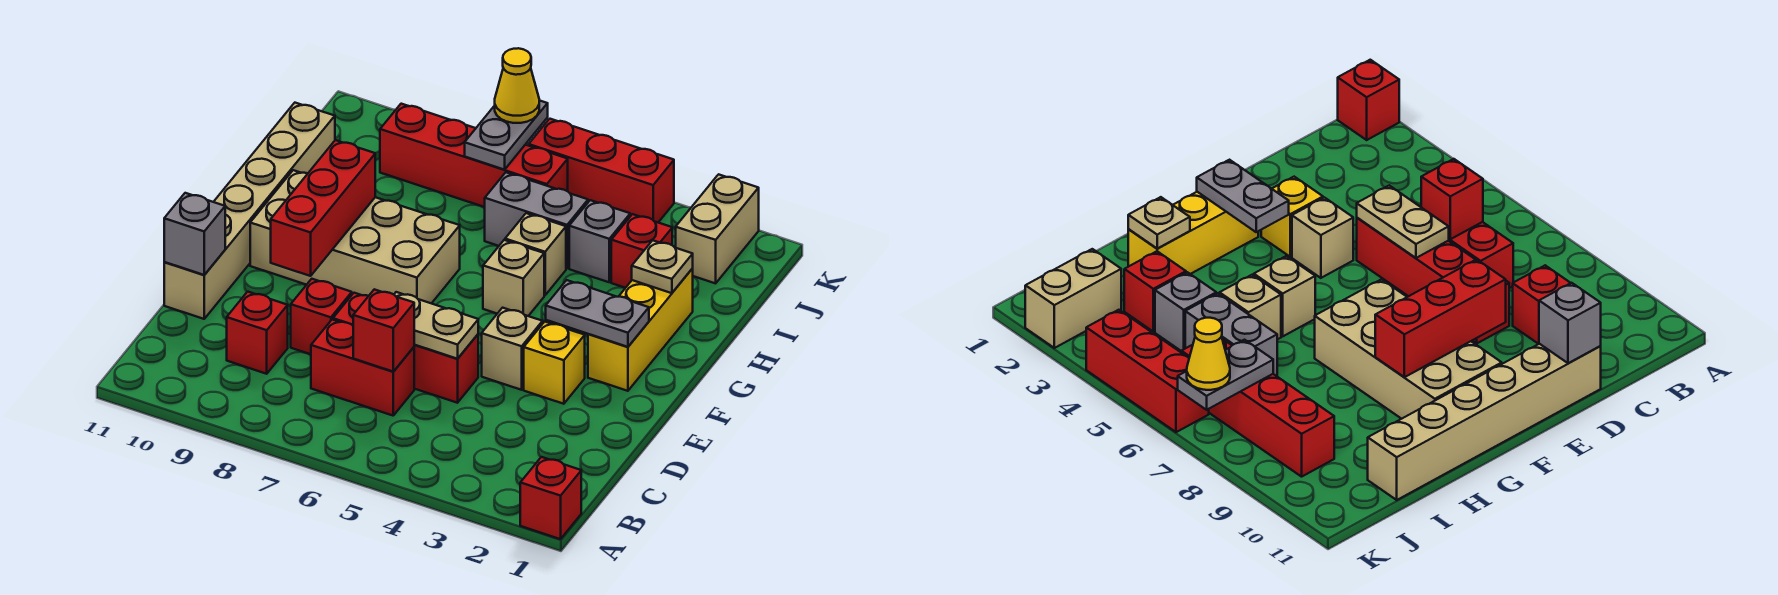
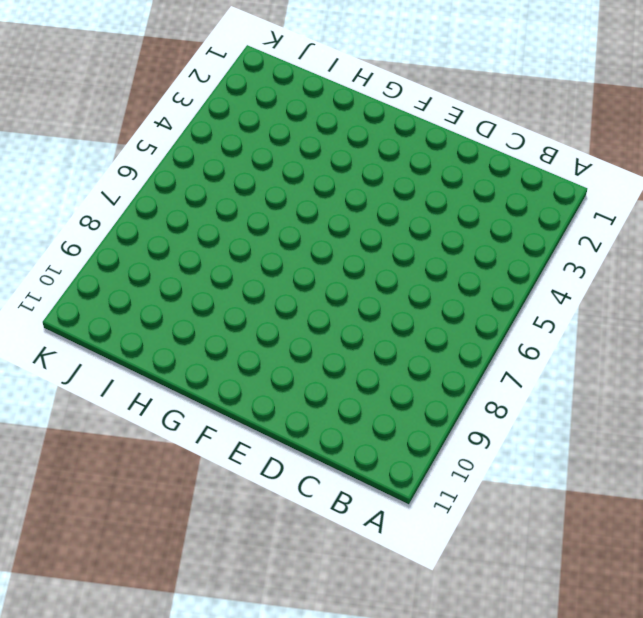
none -> red 1x1 brick [520,457,581,539]
none -> red 1x2 brick [311,320,414,415]
none -> red 1x1 brick [227,292,288,374]

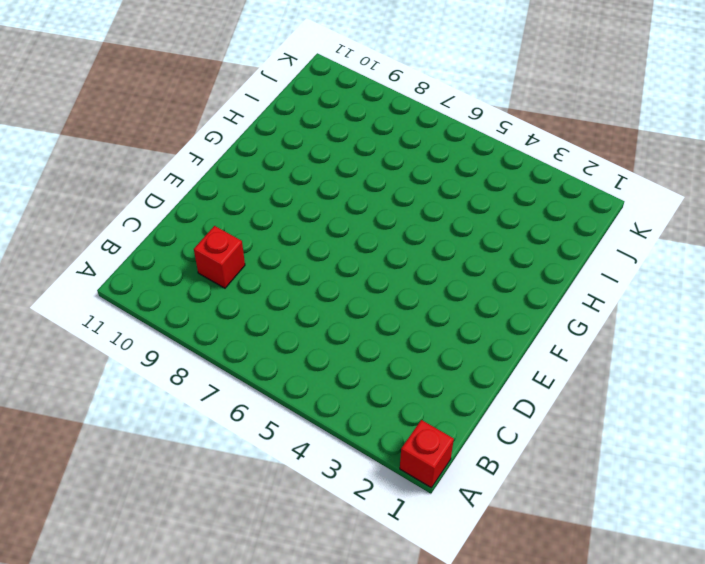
none -> red 1x2 brick [311,320,414,415]
none -> red 1x3 brick [333,293,478,403]
none -> red 1x1 brick [291,279,352,354]

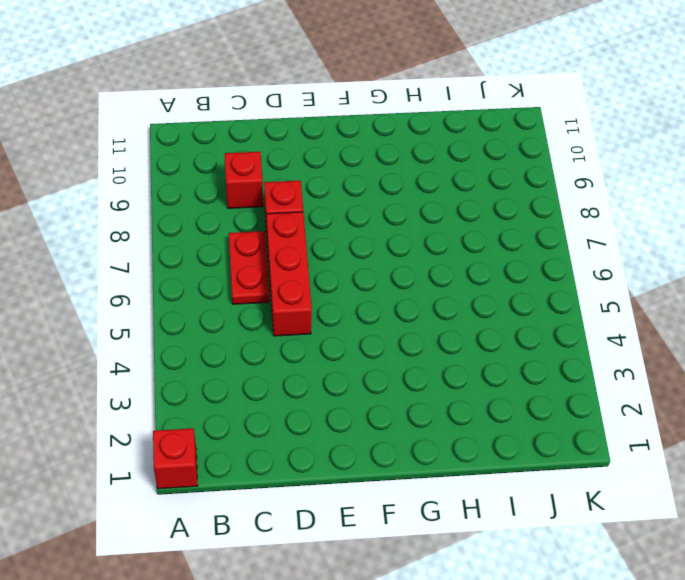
red 1x2 plate [229,231,269,304] -> red 1x2 brick [311,320,414,415]
none -> tan 1x6 brick [164,103,335,319]
none -> yellow 1x1 brick [524,322,585,404]
none -> tan 1x1 brick [482,308,543,390]

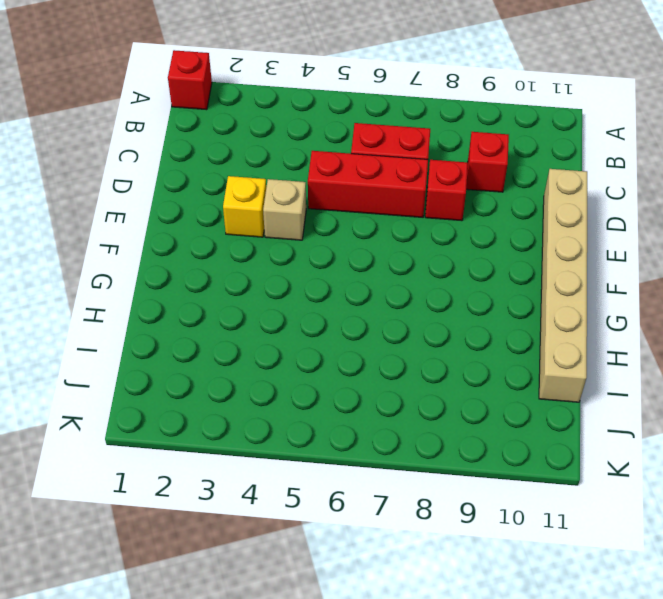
none -> yellow 1x3 brick [588,269,693,391]
none -> tan 2x4 brick [250,170,460,303]
none -> tan 1x1 brick [483,240,544,316]

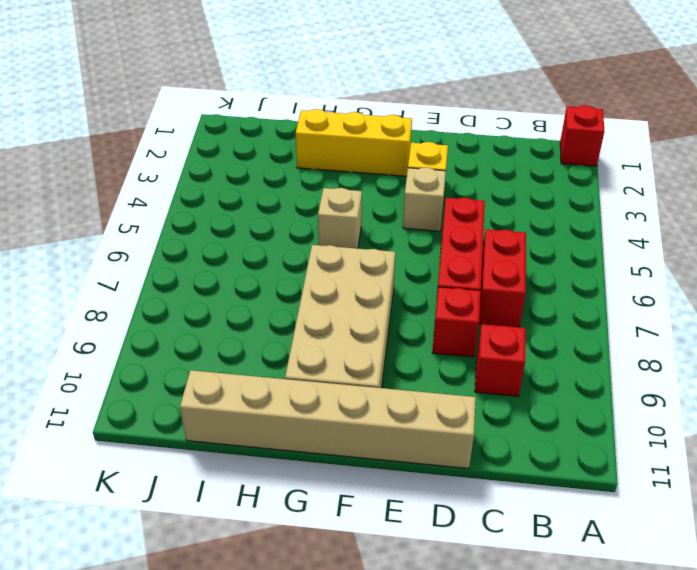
none -> tan 1x1 brick [505,213,566,295]
none -> red 1x1 brick [611,214,672,288]
none -> grey 1x1 brick [569,200,630,282]

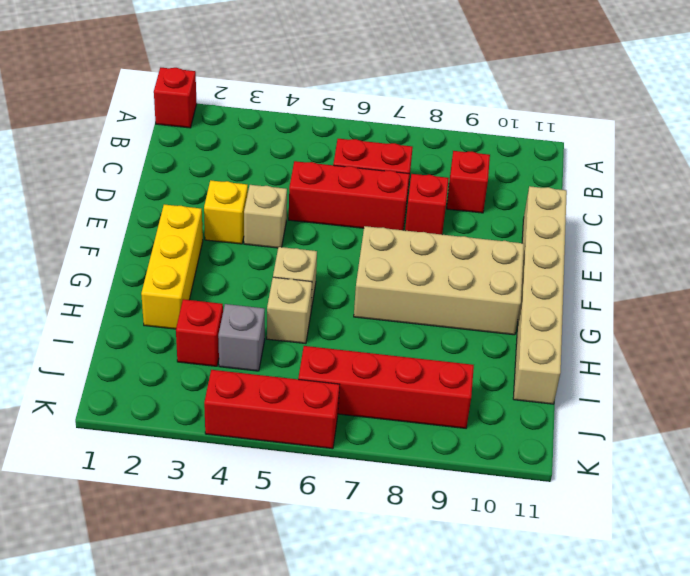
none -> grey 1x2 brick [485,172,588,268]
none -> tan 1x2 brick [676,174,759,283]
none -> red 1x1 brick [353,289,414,372]

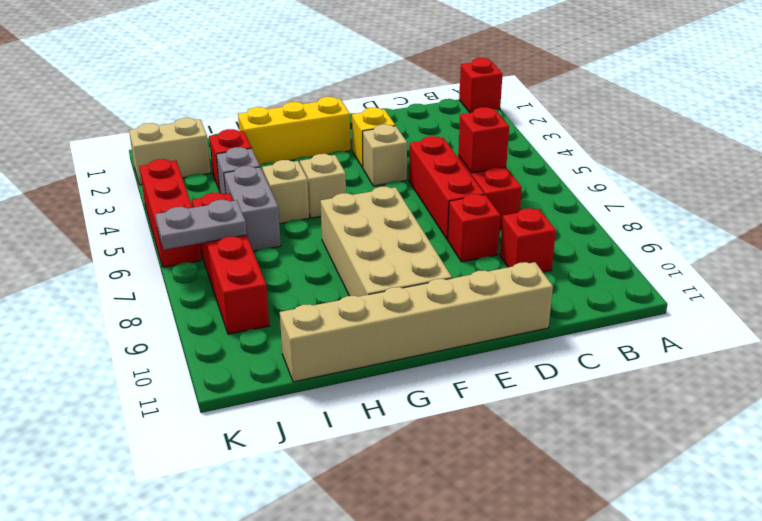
none -> tan 1x2 plate [394,292,478,359]
none -> grey 1x1 brick [164,193,225,275]
none -> red 1x3 brick [271,140,375,276]

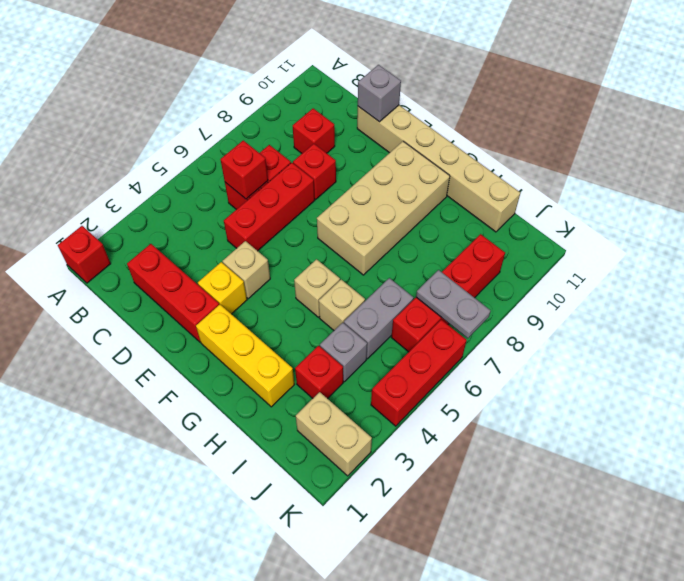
red 1x3 brick [127,244,219,342] -> red 1x3 brick moved to [271,140,375,276]
none -> tan 1x2 plate [394,292,478,359]
none -> grey 1x2 plate [546,280,649,347]
none -> tan 1x1 plate [632,240,693,293]

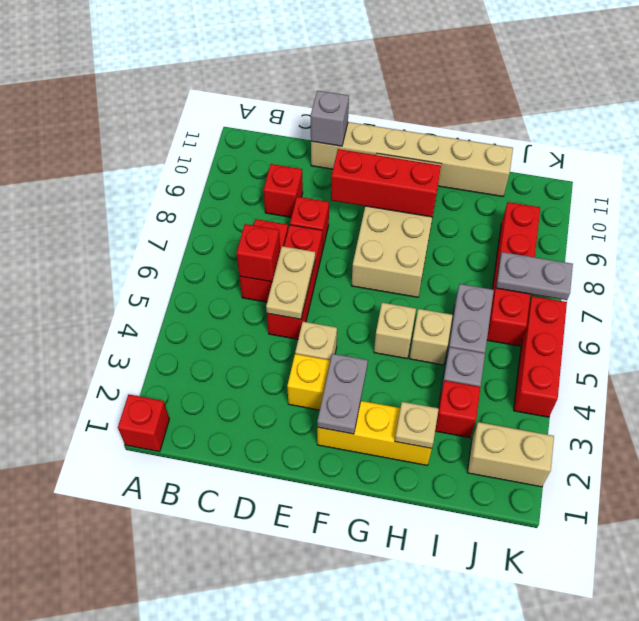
none -> yellow 1x1 cone [495,48,539,123]

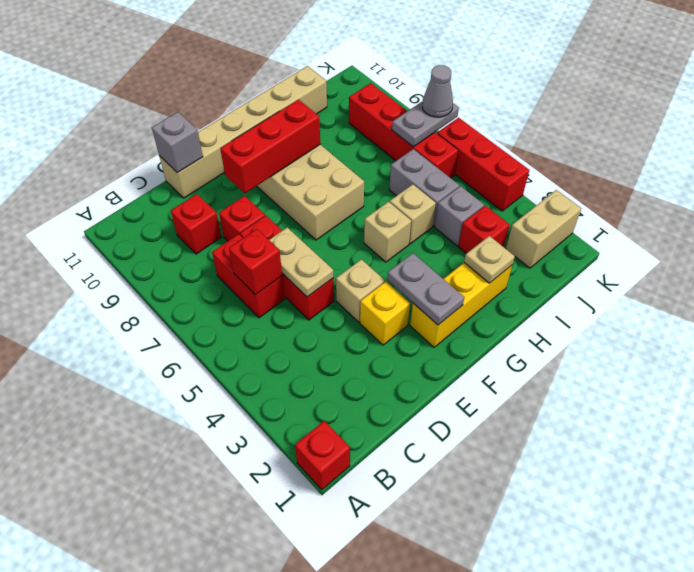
grey 1x1 cone [422,65,453,117] -> yellow 1x1 cone [495,48,539,123]

